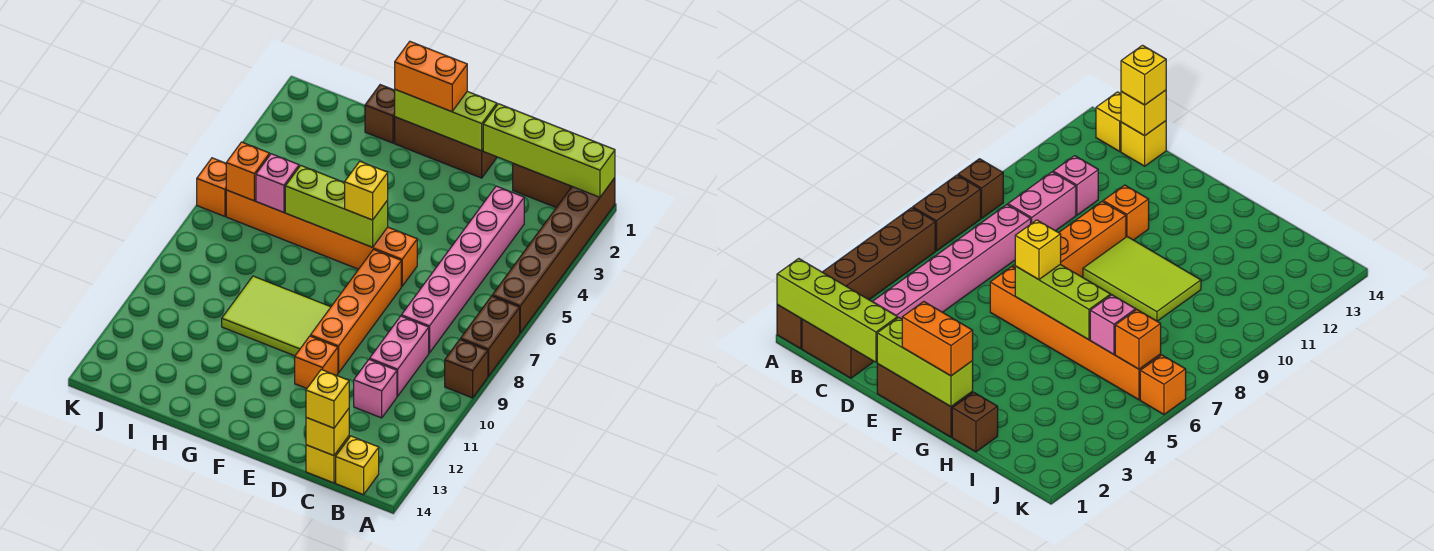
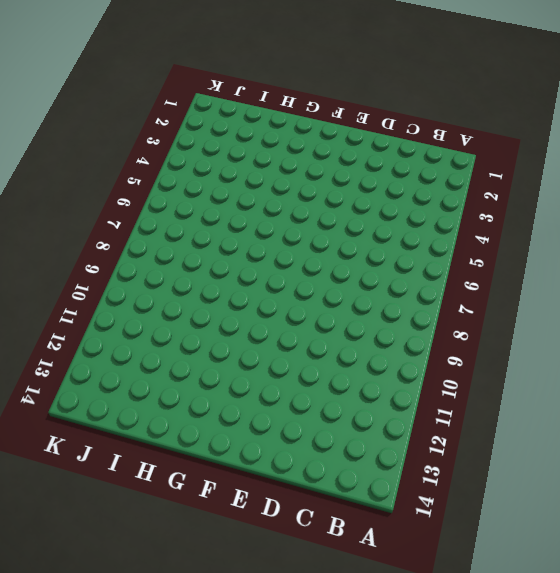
none -> brown 1x6 brick [492,178,615,333]
none -> brown 1x2 brick [461,296,520,376]
none -> brown 1x1 brick [445,339,488,398]

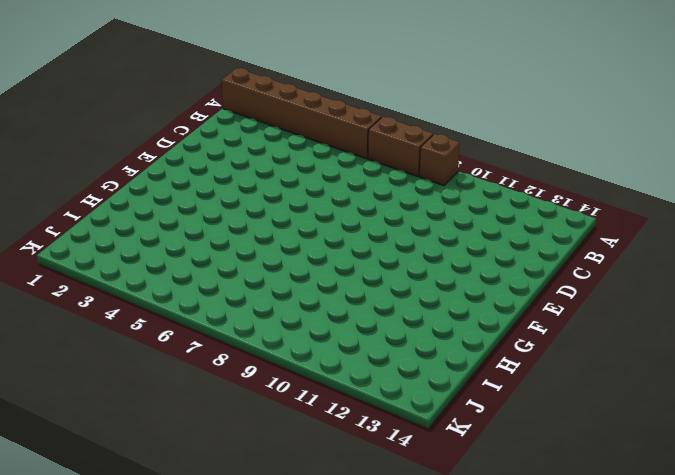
none -> brown 1x2 brick [513,163,572,208]
none -> yellow 1x1 brick [336,436,379,495]
none -> pink 1x6 brick [401,186,524,353]

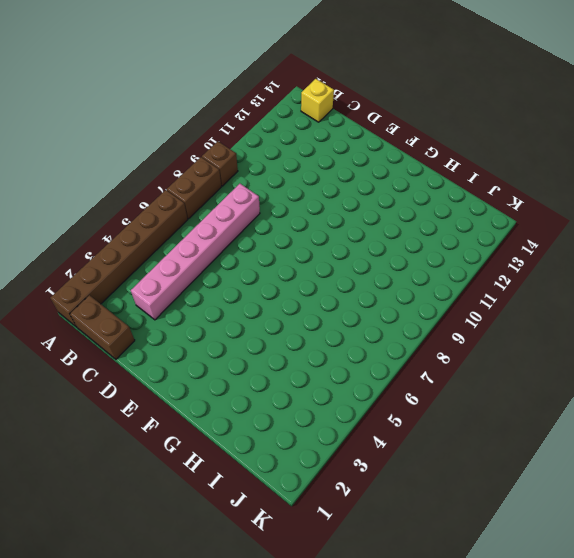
none -> pink 1x2 brick [370,316,429,396]
none -> pink 1x1 brick [354,359,397,418]
none -> yellow 1x1 brick [306,436,349,483]

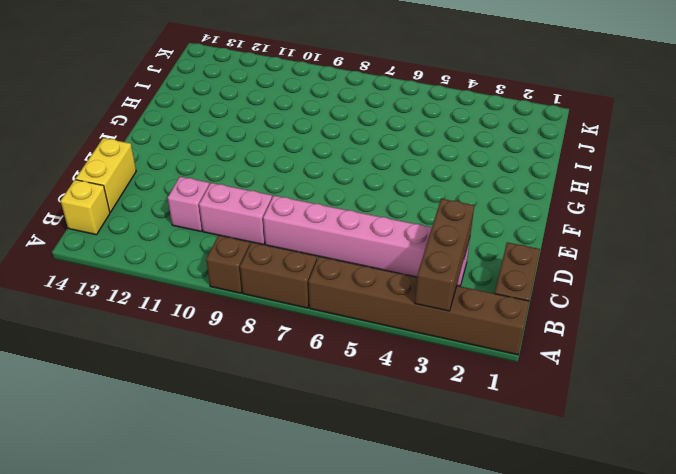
brown 1x3 brick [415,199,474,311] -> brown 1x3 brick moved to [395,117,497,178]
yellow 1x2 brick [76,138,136,212] -> yellow 1x1 brick [306,436,349,483]
none -> orange 1x6 brick [226,190,417,286]
none -> orange 1x4 brick [310,250,401,373]
none -> orange 1x1 brick [295,336,338,388]

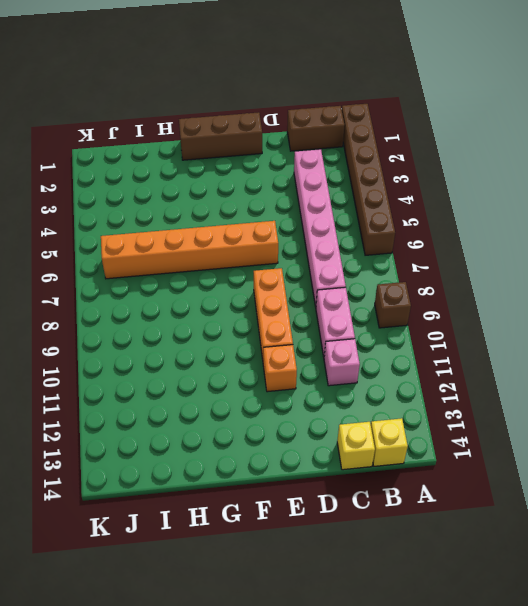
orange 1x3 brick [254,268,293,359] -> orange 1x4 brick [310,250,401,373]
none -> brown 1x2 brick [461,296,520,376]
none -> lime 2x3 tile [222,276,331,356]
none -> brown 1x1 brick [365,85,395,143]

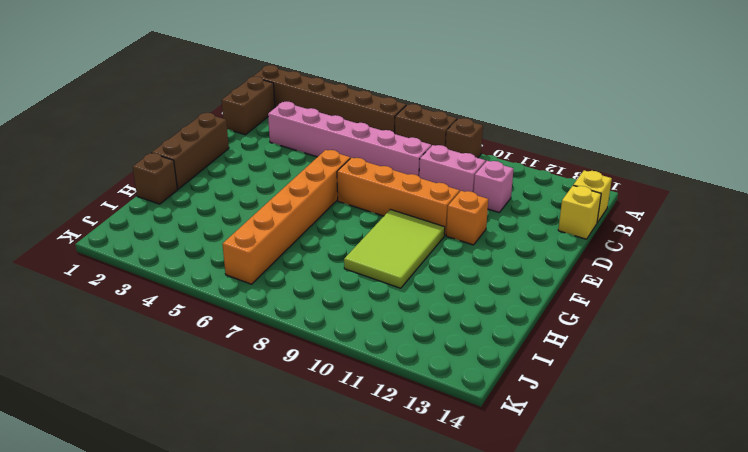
none -> orange 1x1 brick [197,158,226,216]
none -> lime 1x4 brick [483,104,615,197]
none -> yellow 1x1 brick [306,409,349,456]

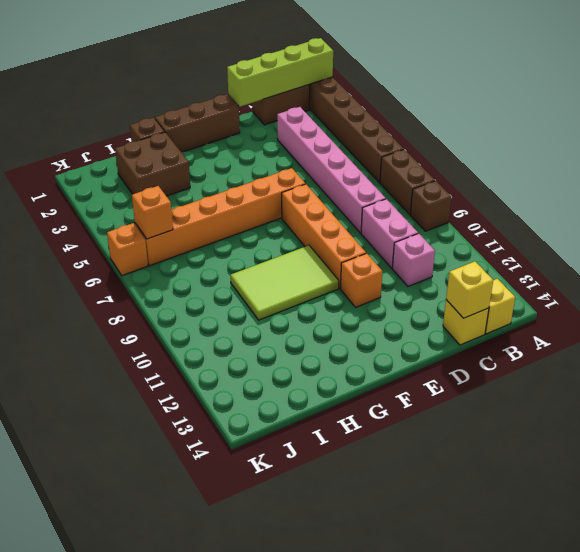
brown 2x2 brick [115,132,190,196] -> none
none -> lime 1x3 brick [395,90,497,151]
none -> lime 1x3 brick [285,166,388,247]
none -> pink 1x1 brick [256,154,299,212]

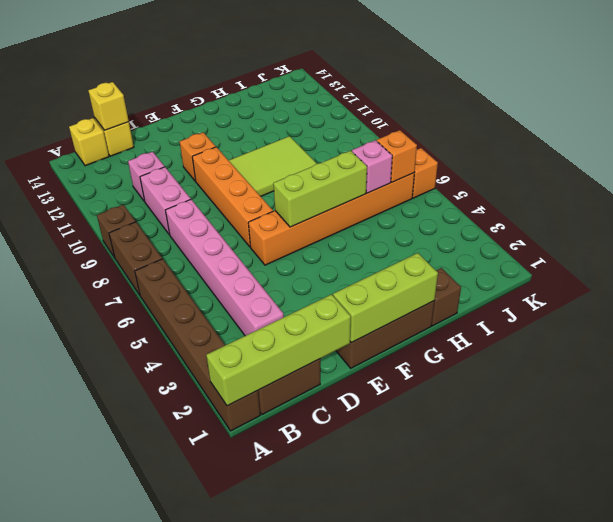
none -> yellow 1x1 brick [306,370,349,428]
none -> orange 1x2 brick [395,42,467,112]
none -> yellow 1x1 brick [345,162,388,220]

